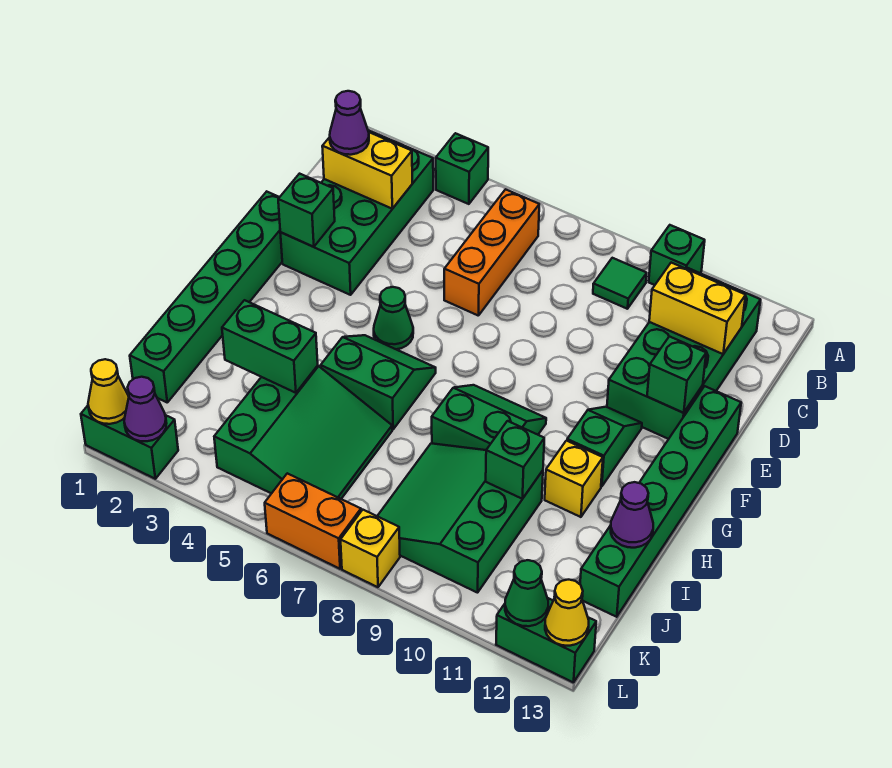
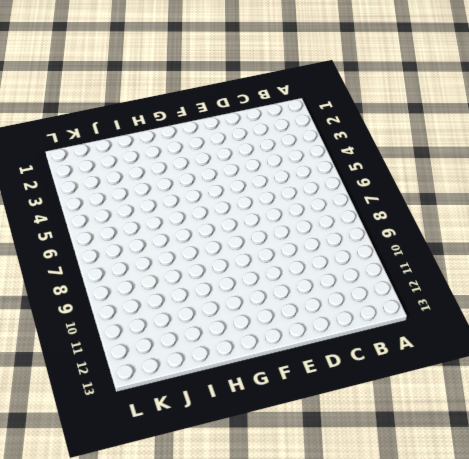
none -> green 1x1 brick [436,133,488,204]
none -> green 1x1 brick [649,225,705,285]
none -> green 2x4 brick [280,130,433,295]
none -> orange 1x3 brick [444,189,539,316]

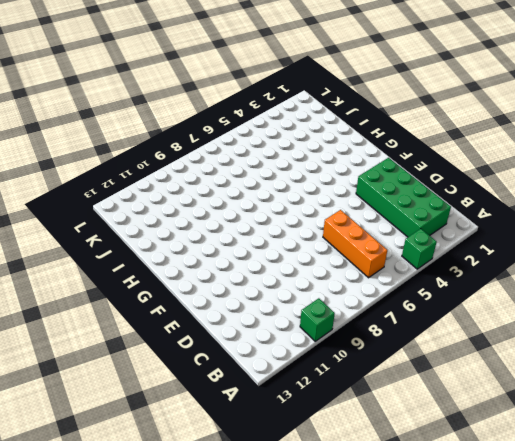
none -> green 1x1 tile [593,258,647,309]
none -> green 2x4 brick [607,268,761,439]
none -> green 1x6 brick [130,192,282,402]
none -> green 1x6 brick [580,386,741,617]

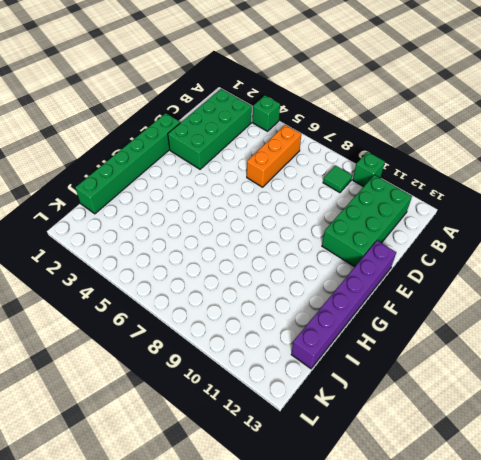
purple 1x6 brick [291,241,396,368] -> green 1x6 brick [580,386,741,617]
none -> green 1x1 cone [374,287,413,349]
none -> green 1x2 slope [567,407,642,487]
none -> green 2x2 slope [321,335,436,429]
none -> green 2x2 slope [432,385,546,450]

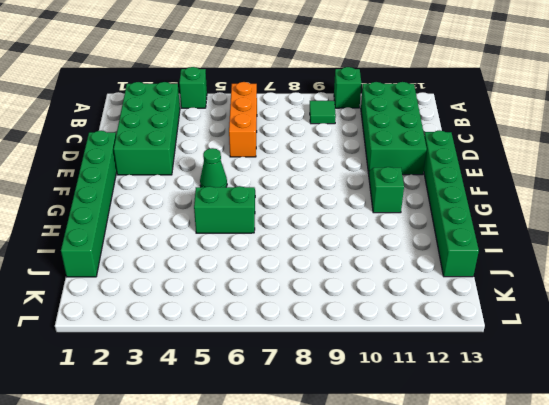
none -> green 2x2 slope [432,385,546,450]
none -> yellow 1x1 brick [545,441,603,517]
none -> green 3x3 slope [214,366,392,499]
none -> green 3x3 slope [378,443,543,593]

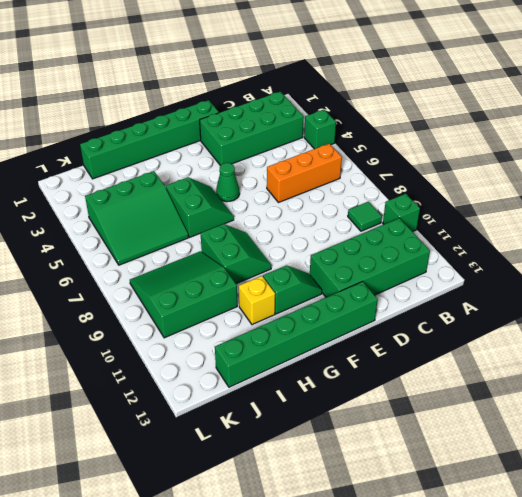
none -> green 1x2 brick [81,406,178,479]
none -> orange 1x2 brick [265,473,361,569]
none -> yellow 1x1 brick [341,510,400,587]
none -> green 1x2 brick [496,598,596,683]

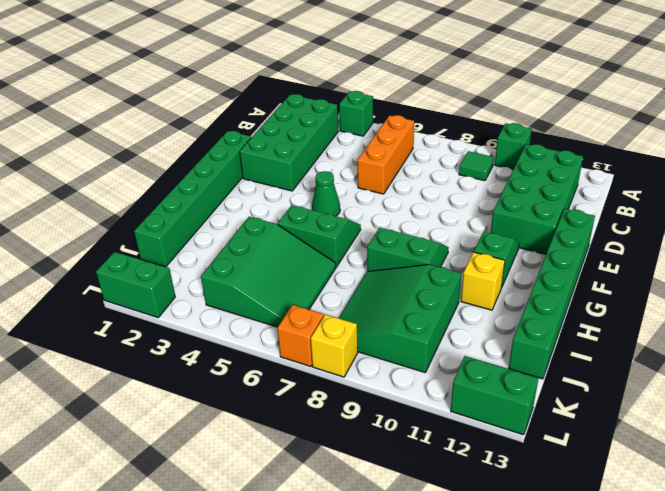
orange 1x1 brick [277,305,324,367] -> orange 1x2 brick [265,473,361,569]
none -> yellow 1x2 brick [322,132,412,209]
none -> yellow 1x2 brick [649,263,746,354]
none -> green 1x1 brick [278,174,335,247]
none -> green 1x1 brick [647,336,706,413]

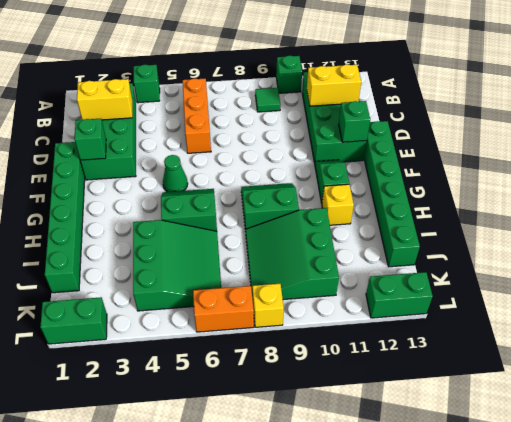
none -> green 1x2 brick [222,300,318,393]
none -> green 1x1 brick [486,421,544,499]
none -> purple 1x1 cone [611,482,653,548]
none -> yellow 1x1 cone [88,359,129,424]

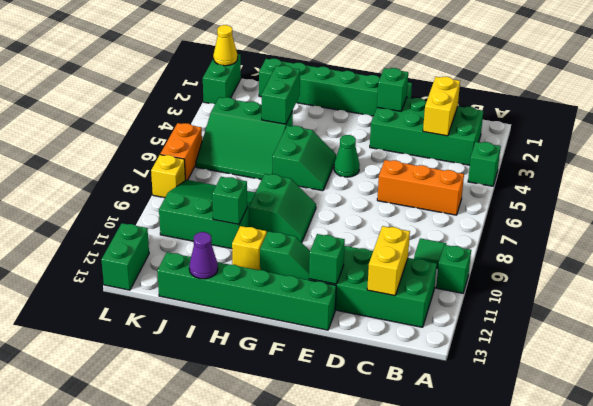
none -> purple 1x1 cone [124,377,167,441]
none -> green 1x1 cone [505,560,548,626]
none -> yellow 1x1 cone [545,580,589,646]
none -> purple 1x1 cone [330,91,369,155]

